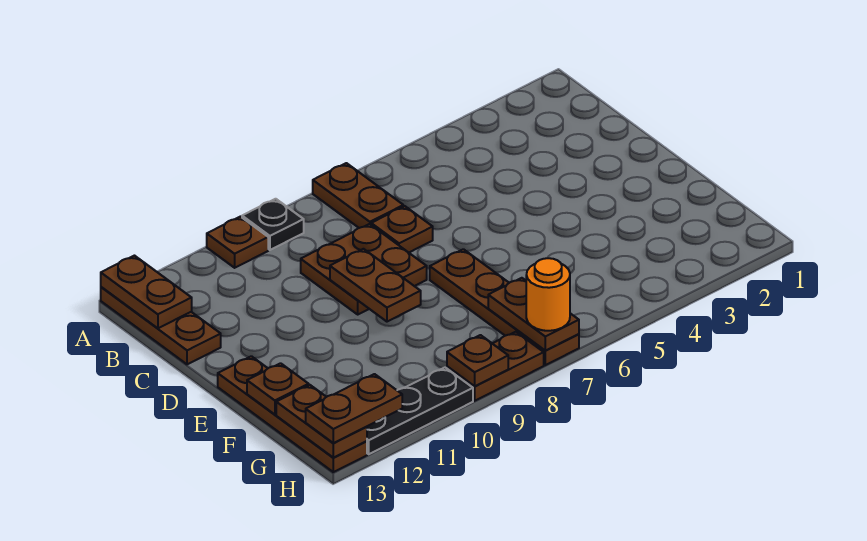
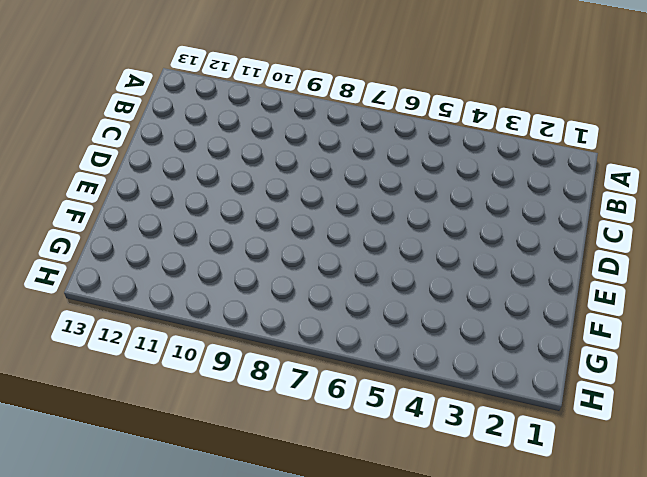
none -> brown 1x2 plate [313,163,403,228]
none -> black 1x1 plate [242,199,304,250]
none -> brown 1x1 plate [207,217,268,268]

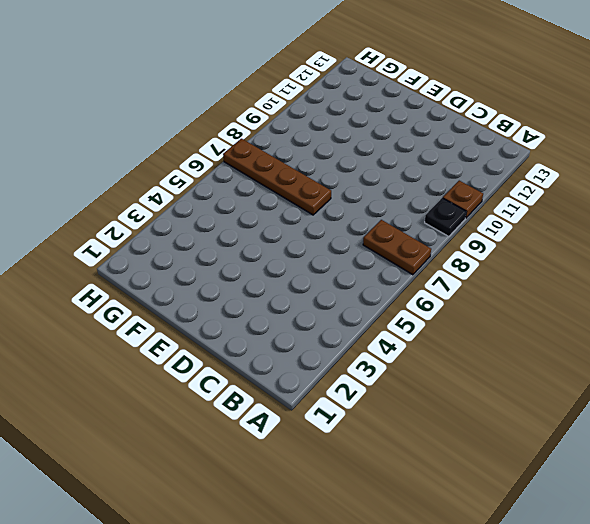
none -> brown 1x3 plate [101,287,221,364]
none -> brown 1x1 plate [371,206,433,253]
none -> brown 2x2 plate [301,224,427,314]

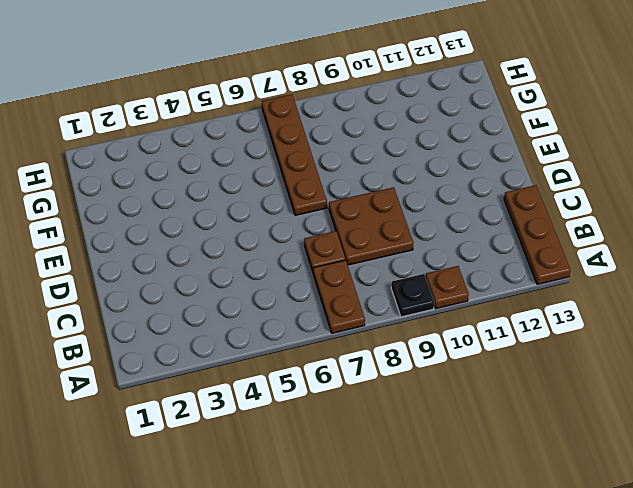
none -> brown 1x4 plate [218,356,367,472]
none -> brown 1x2 plate [447,332,544,401]
none -> black 1x3 plate [367,368,473,454]

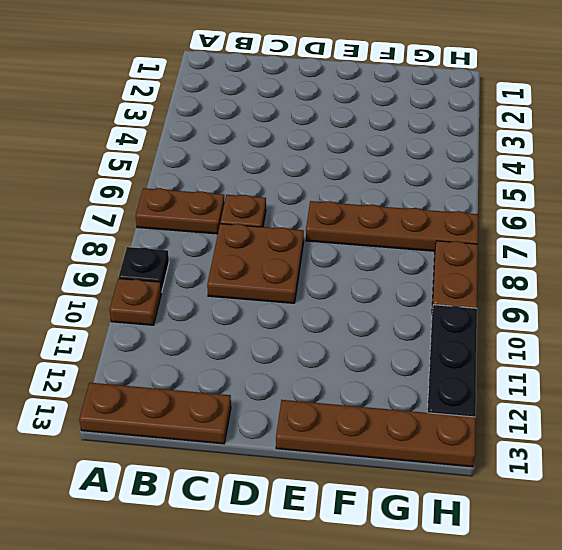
none -> brown 1x2 plate [101,256,192,328]
none -> brown 1x2 plate [330,249,421,322]
none -> brown 1x1 plate [247,363,309,414]

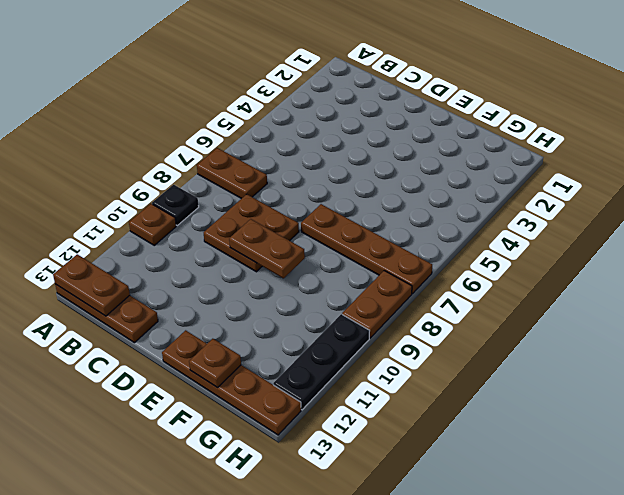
none -> brown 1x1 plate [371,206,433,253]
none -> brown 1x2 plate [488,278,579,351]
none -> brown 1x2 plate [276,385,367,458]

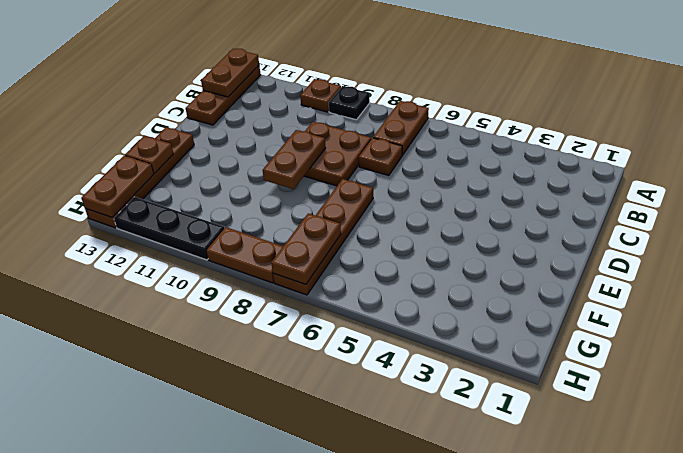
none -> brown 1x1 plate [447,335,508,386]
none -> orange 1x1 round brick [526,258,570,331]
none -> brown 1x2 plate [306,374,402,443]

